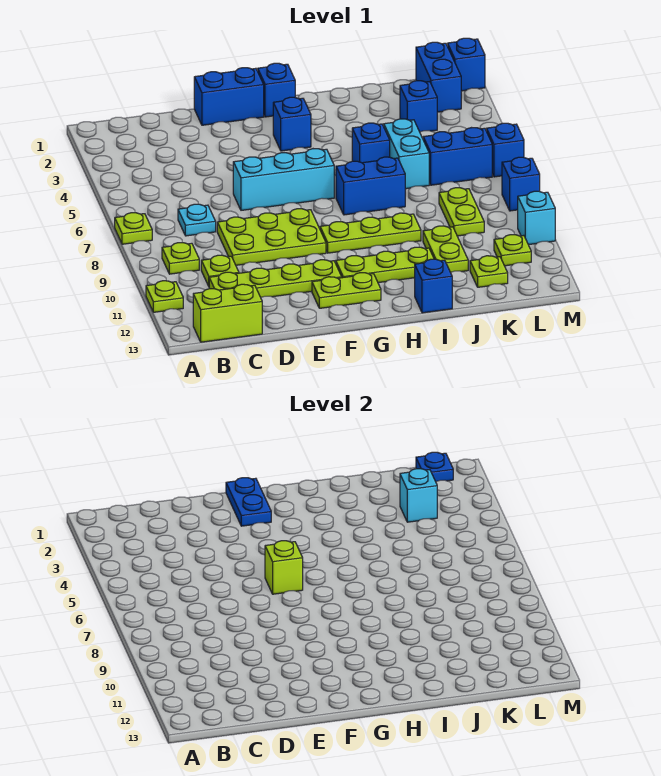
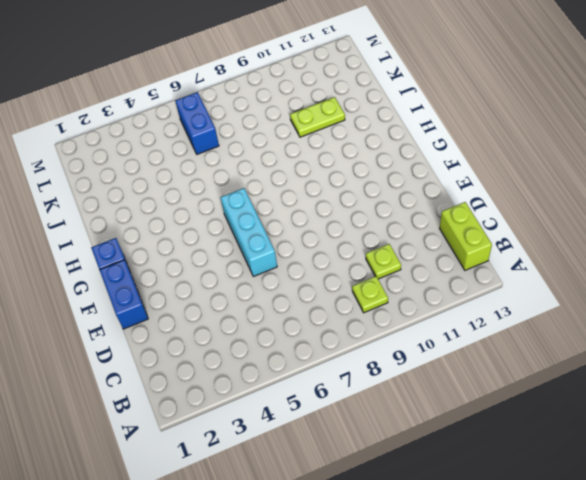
none -> lime 1x1 plate [115,213,152,244]
none -> lime 1x1 plate [146,281,183,312]
none -> cyan 1x1 plate [178,204,216,236]
none -> lime 1x4 plate [209,260,342,297]

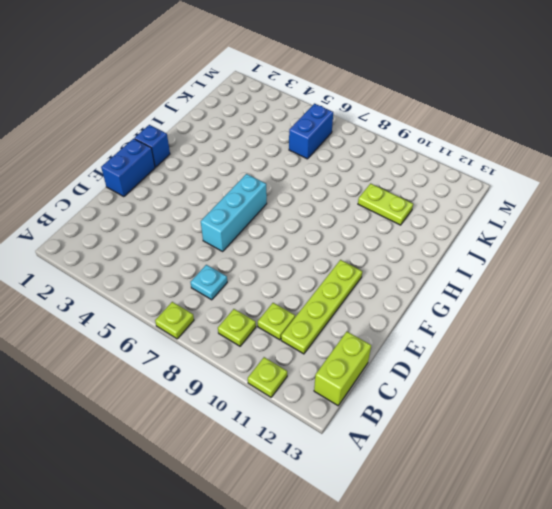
none -> lime 2x3 plate [217,209,326,265]
none -> lime 1x2 plate [312,273,381,308]
none -> blue 1x1 brick [273,97,311,151]
none -> lime 1x3 plate [320,213,421,253]

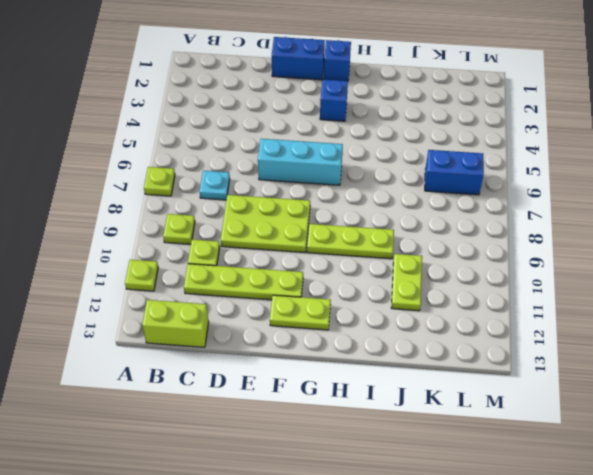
none -> lime 1x3 plate [336,247,434,283]
none -> blue 1x2 brick [336,157,405,215]
none -> blue 1x1 brick [352,123,390,163]
none -> blue 1x1 brick [415,259,452,313]

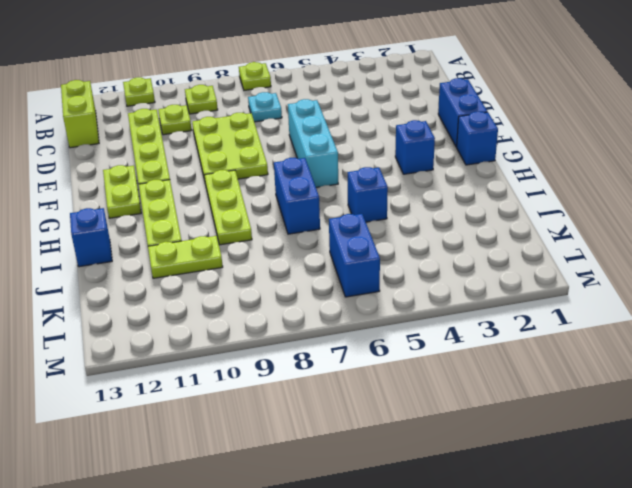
none -> cyan 1x2 brick [384,119,429,189]
none -> blue 1x1 brick [400,81,437,132]
none -> lime 1x2 plate [439,188,484,236]
none -> lime 1x1 plate [470,256,508,287]

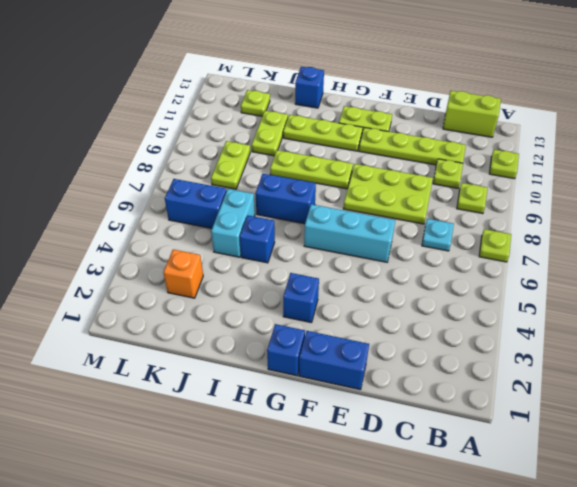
orange 1x1 brick [163,249,203,298] -> blue 1x1 brick [400,81,437,132]
none -> blue 1x2 brick [416,42,461,112]
none -> lime 1x1 plate [494,235,531,266]
none -> blue 1x1 brick [448,38,485,91]
none -> blue 1x1 brick [487,123,524,177]

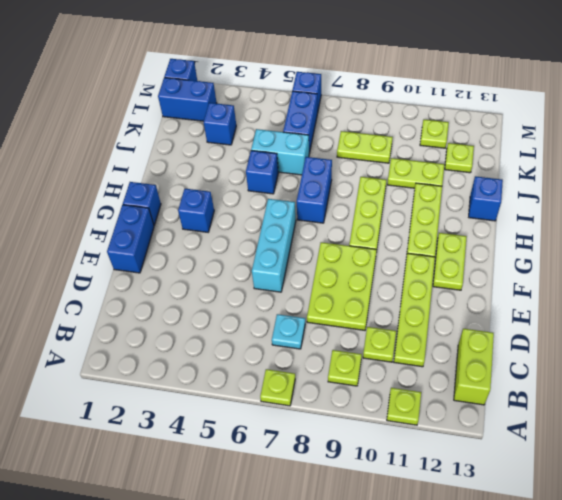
none -> blue 1x1 brick [502,157,540,211]
none -> cyan 1x1 brick [518,191,555,245]
none -> blue 1x2 plate [226,478,271,526]
none -> lime 1x1 brick [265,541,303,594]

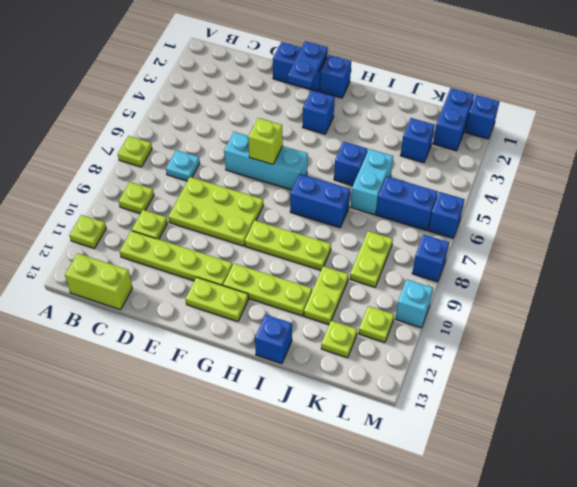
none -> cyan 1x1 brick [400,469,437,522]
none -> blue 1x1 plate [416,452,453,482]

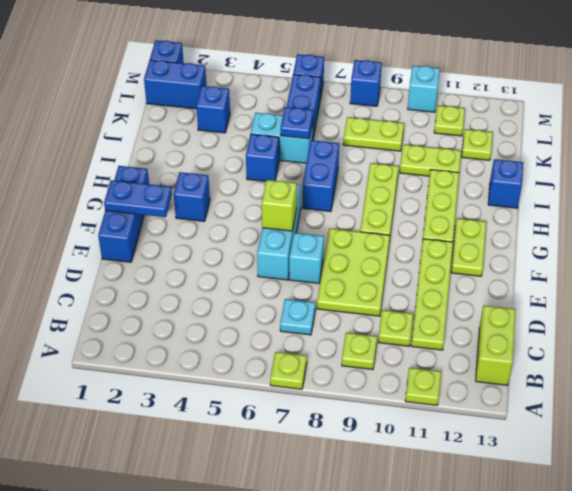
cyan 1x1 brick [289,233,324,283] -> cyan 1x1 brick moved to [400,469,437,522]
blue 1x1 plate [281,107,313,139] -> blue 1x1 plate moved to [416,452,453,482]

